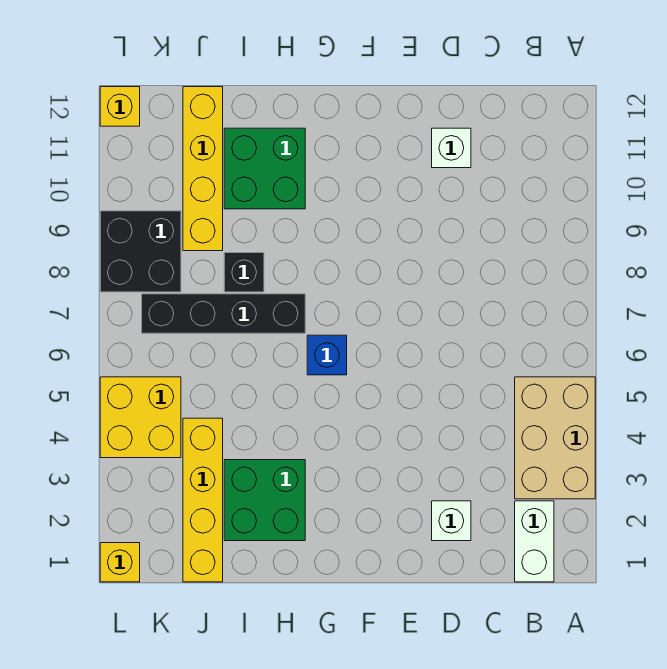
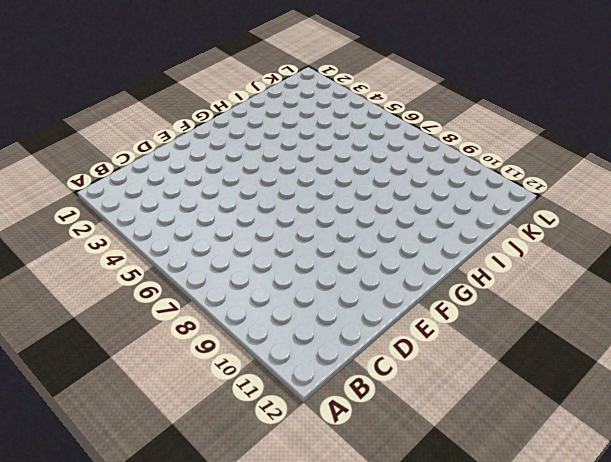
none -> tan 2x3 brick [515,377,595,499]
none -> white 1x2 brick [515,501,554,582]
none -> white 1x1 brick [432,501,471,541]

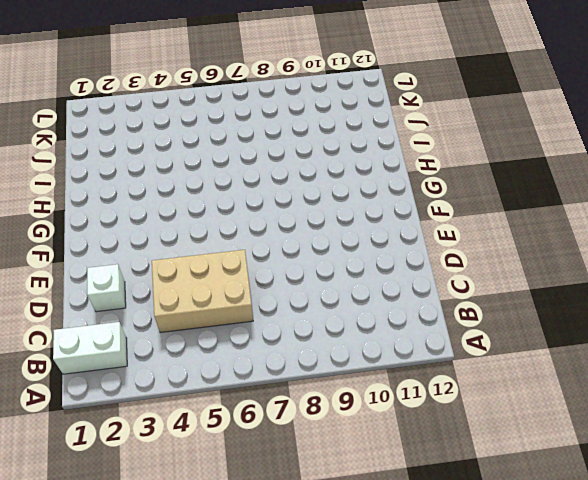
tan 2x3 brick [152,250,253,333] -> tan 2x3 brick moved to [515,377,595,499]
none -> white 1x1 brick [432,128,471,168]
none -> blue 1x1 brick [307,335,347,375]
none -> green 2x2 brick [224,460,305,541]

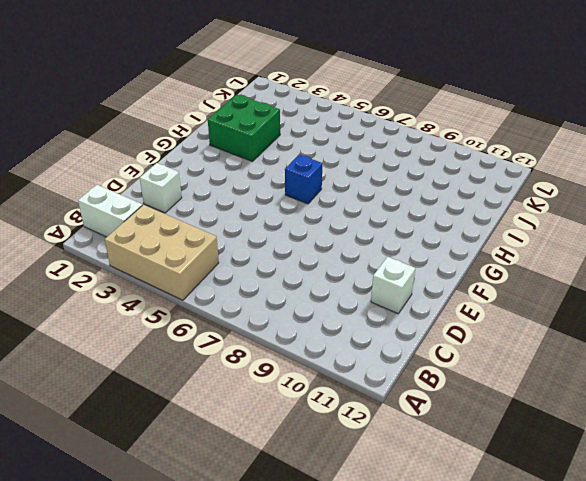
none -> black 1x4 brick [142,294,305,333]
none -> green 2x2 brick [224,128,305,209]
none -> black 1x1 brick [224,253,264,292]

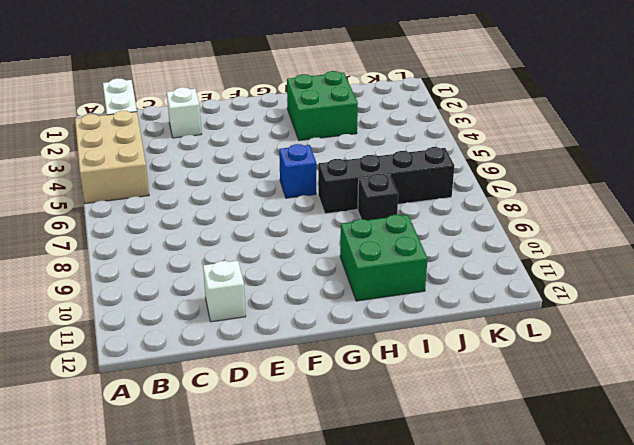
none -> yellow 1x4 brick [183,418,223,582]
none -> yellow 1x4 brick [183,87,223,251]
none -> yellow 2x2 brick [100,377,181,458]

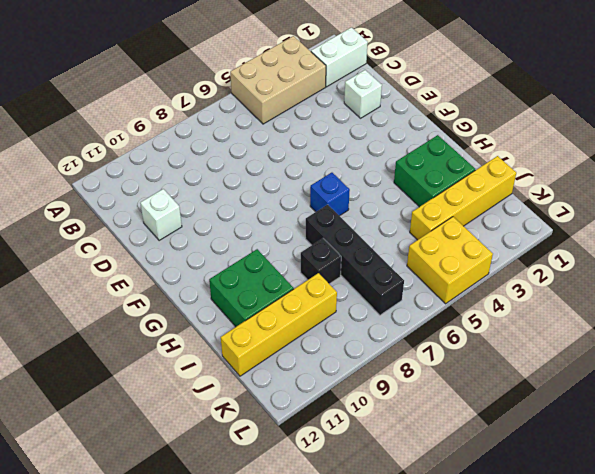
none -> black 2x2 brick [100,211,181,292]
none -> yellow 1x1 brick [100,543,140,582]
none -> yellow 1x1 brick [100,87,140,126]

